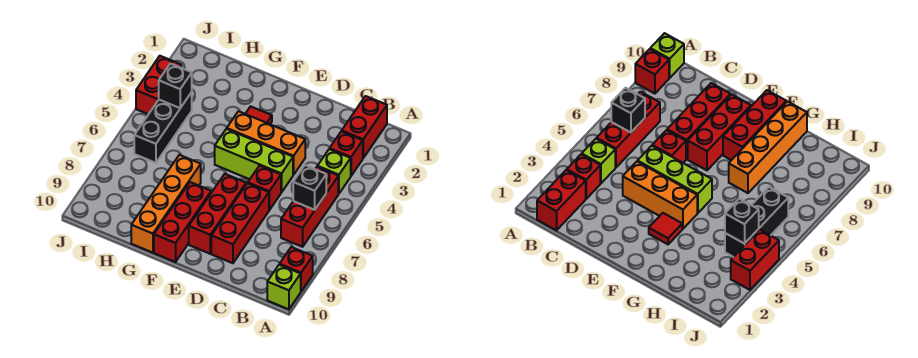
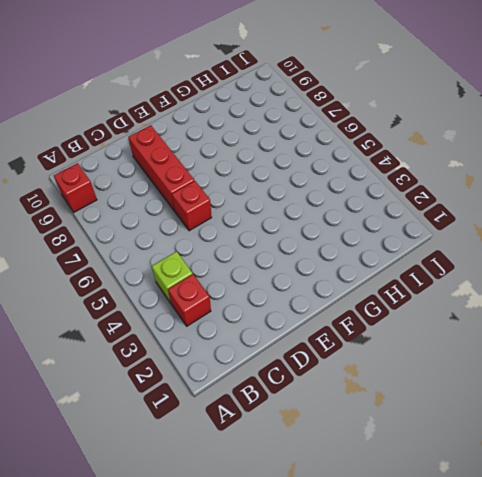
none -> lime 1x1 brick [267,265,301,309]
none -> red 1x2 brick [342,96,387,158]
none -> red 1x3 brick [281,167,338,247]

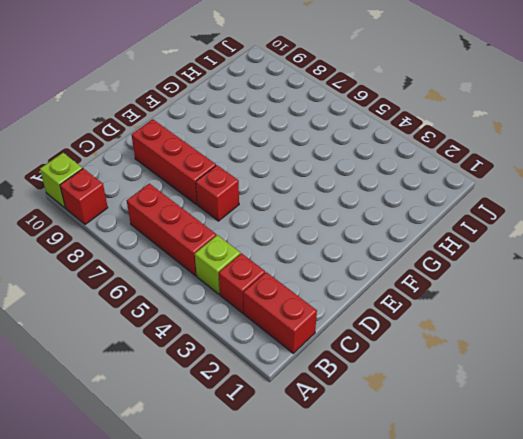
none -> orange 1x3 brick [227,111,305,175]
none -> lime 1x3 brick [215,129,293,193]
none -> red 1x3 brick [189,174,246,254]

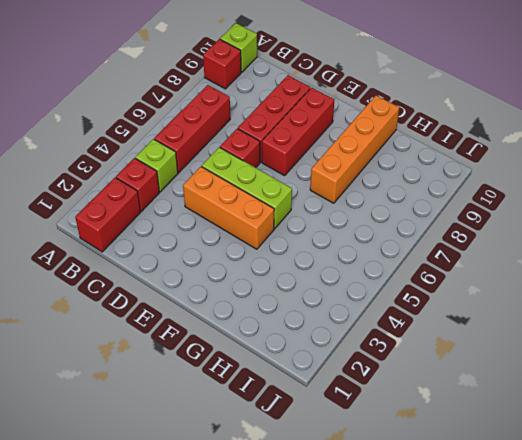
none -> red 1x1 tile [245,106,272,124]
none -> red 1x3 brick [154,182,211,262]
none -> black 1x3 brick [134,92,192,163]

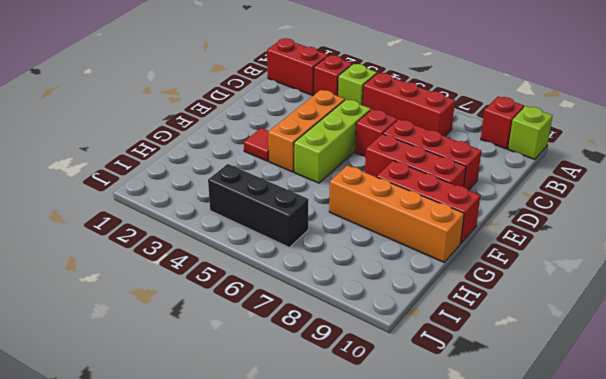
none -> red 1x2 brick [136,56,181,114]
none -> black 1x1 brick [293,165,326,210]
none -> black 1x1 brick [159,64,192,108]

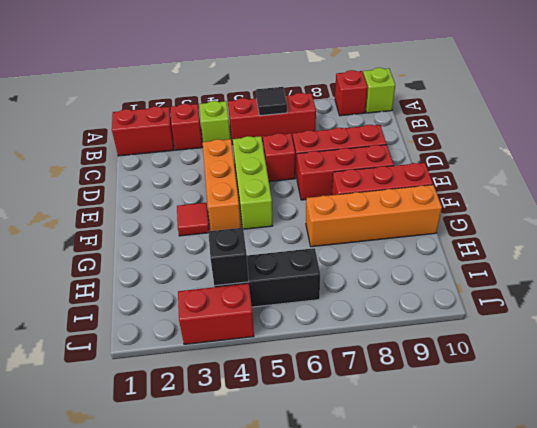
black 1x1 tile [256,87,287,116] -> black 1x1 brick [293,165,326,210]

